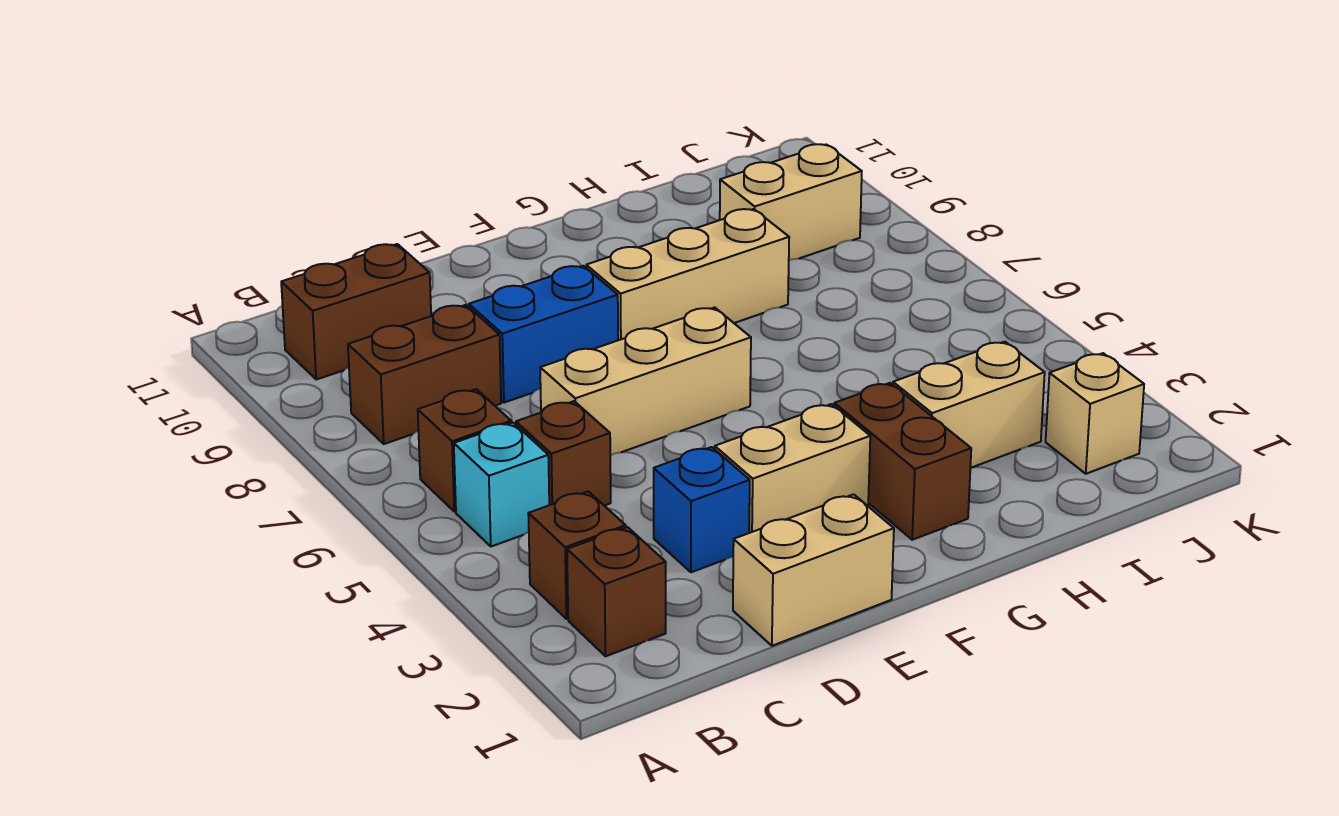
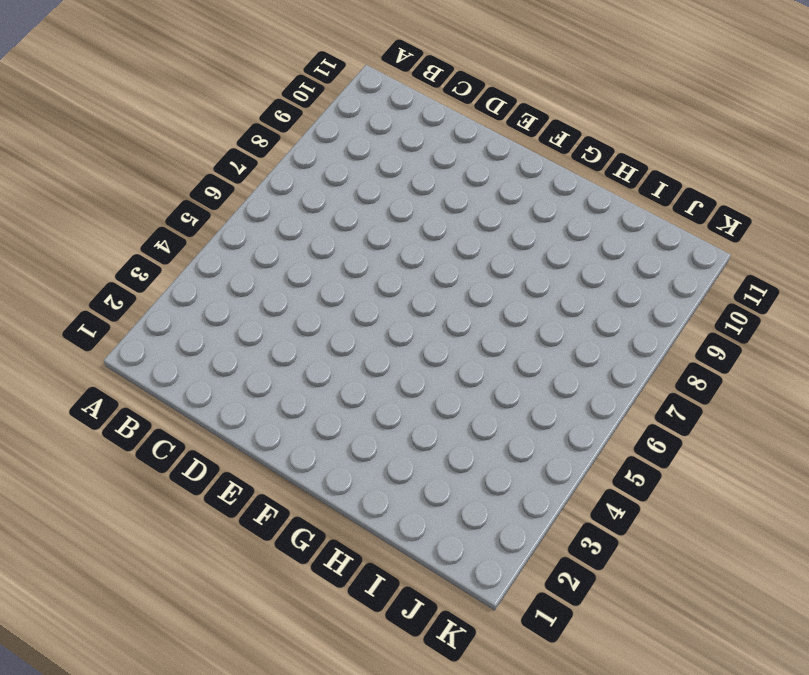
none -> brown 1x1 brick [567,527,666,656]
none -> brown 1x1 brick [528,491,626,619]
none -> cyan 1x1 brick [454,423,549,547]

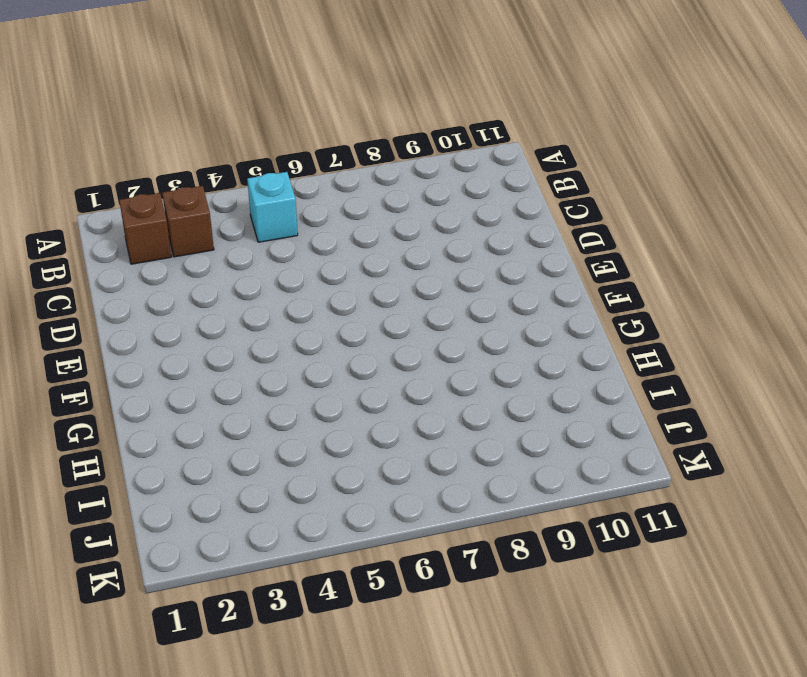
none -> brown 1x1 brick [418,389,511,512]
none -> brown 1x2 brick [348,305,501,444]
none -> brown 1x2 brick [281,244,431,379]

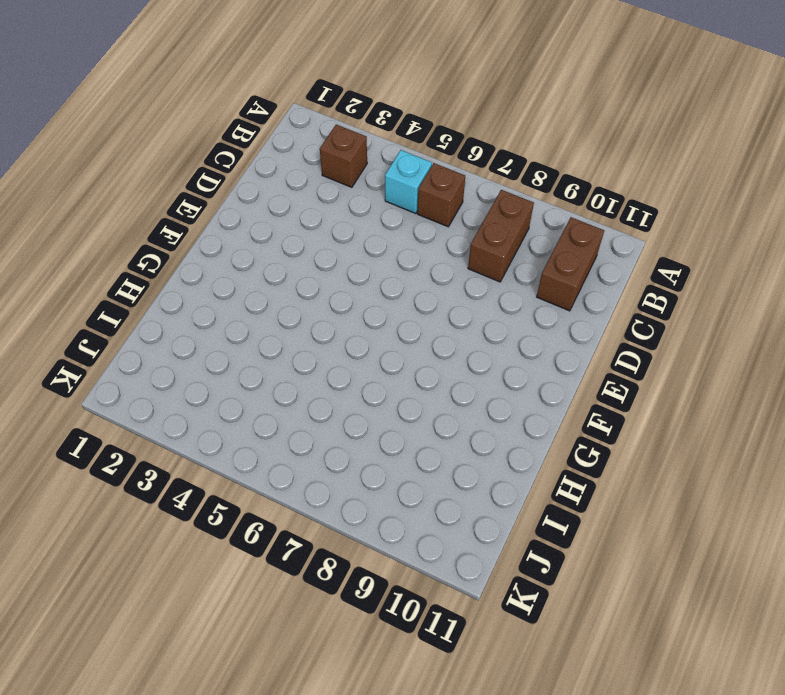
none -> brown 1x1 brick [567,527,666,656]
none -> brown 1x1 brick [516,401,611,506]
none -> tan 1x2 brick [733,494,894,646]

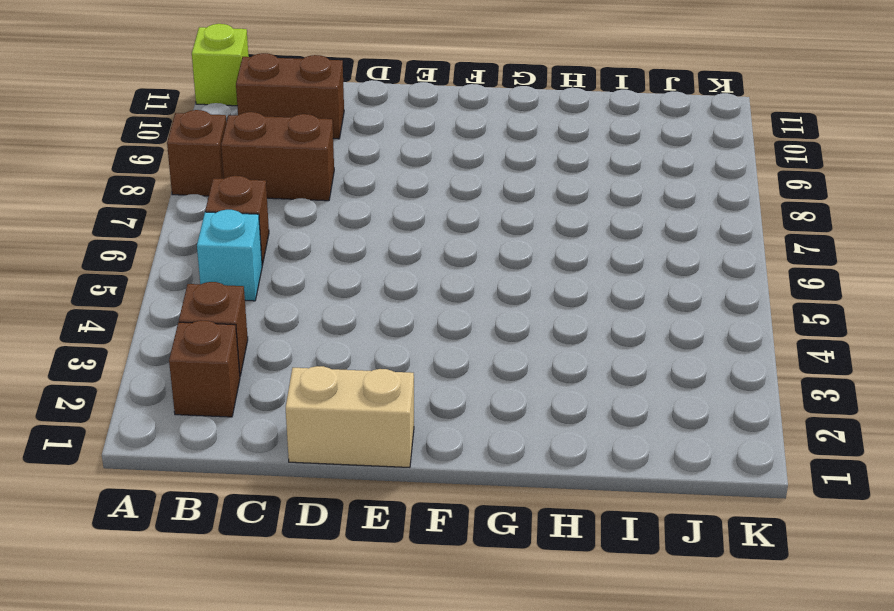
brown 1x1 brick [167,110,226,196] -> brown 1x1 brick moved to [516,401,611,506]
lime 1x1 brick [192,24,249,106] -> none
none -> blue 1x1 brick [654,447,750,572]
none -> tan 1x3 brick [540,307,751,455]
none -> blue 1x2 brick [469,266,618,403]

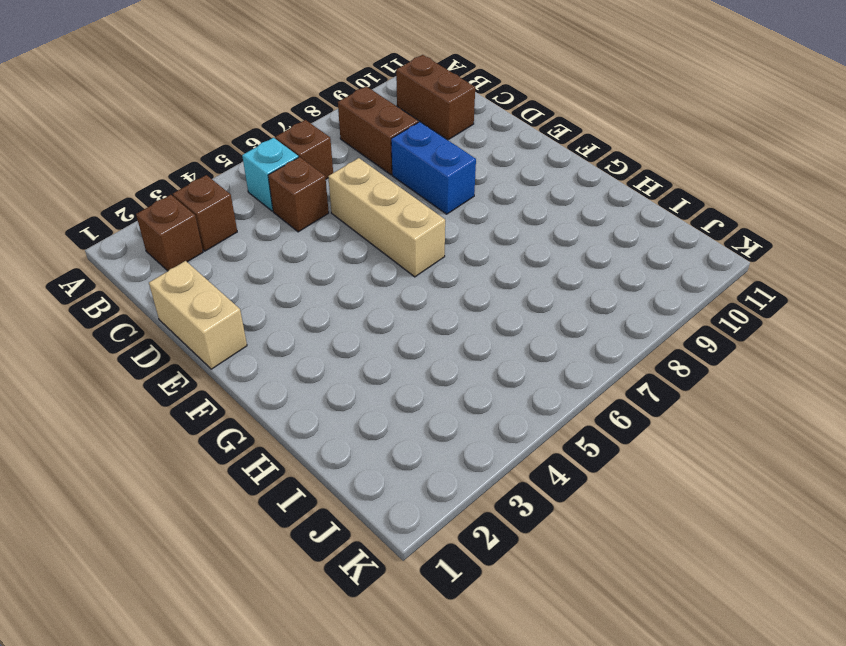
none -> blue 1x1 brick [654,447,750,572]
none -> tan 1x2 brick [715,404,870,533]
none -> tan 1x3 brick [586,209,789,340]

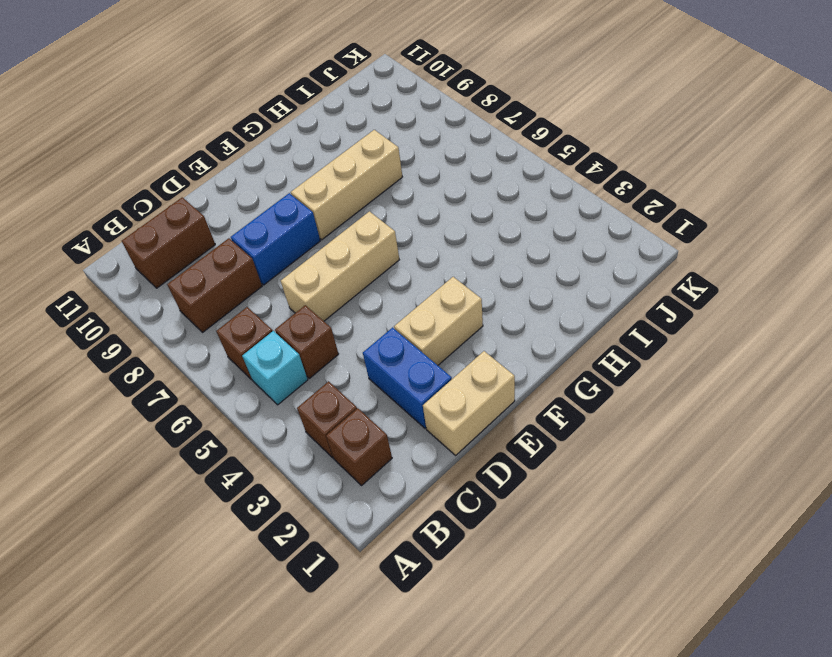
blue 1x2 brick [363,328,452,428] -> blue 1x1 brick [654,447,750,572]
none -> brown 1x2 brick [834,383,971,540]
none -> tan 1x2 brick [893,342,1045,468]
none -> tan 1x2 brick [720,144,862,260]

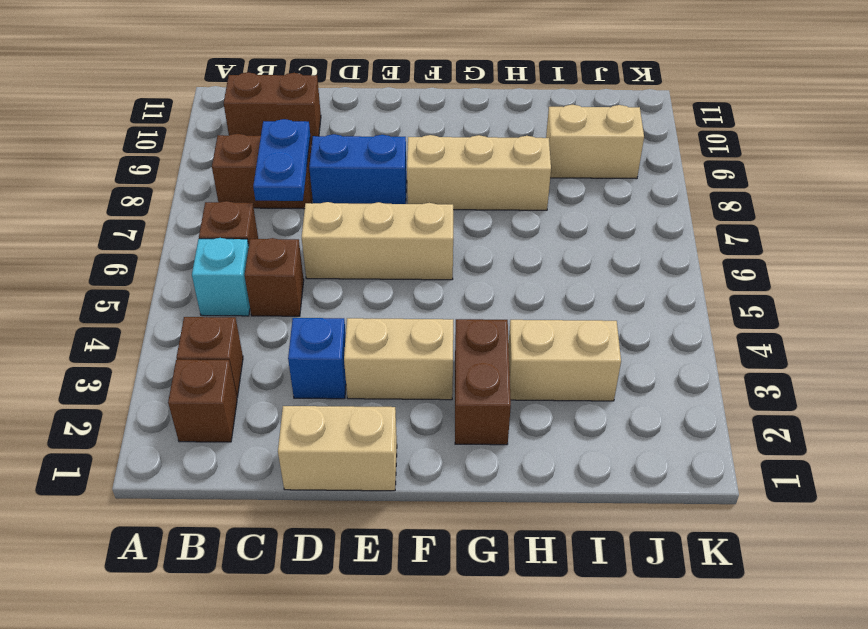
blue 1x2 plate [253,119,310,201] -> none
none -> tan 1x1 brick [1046,353,1144,474]

